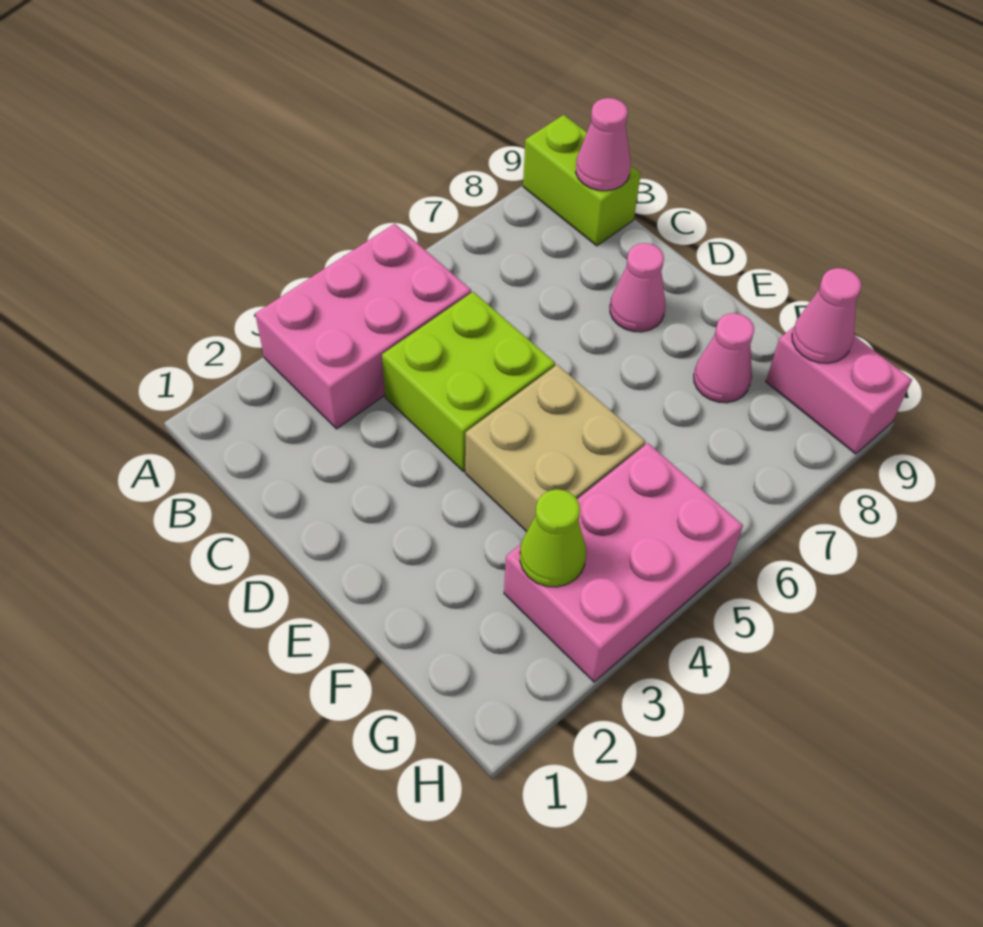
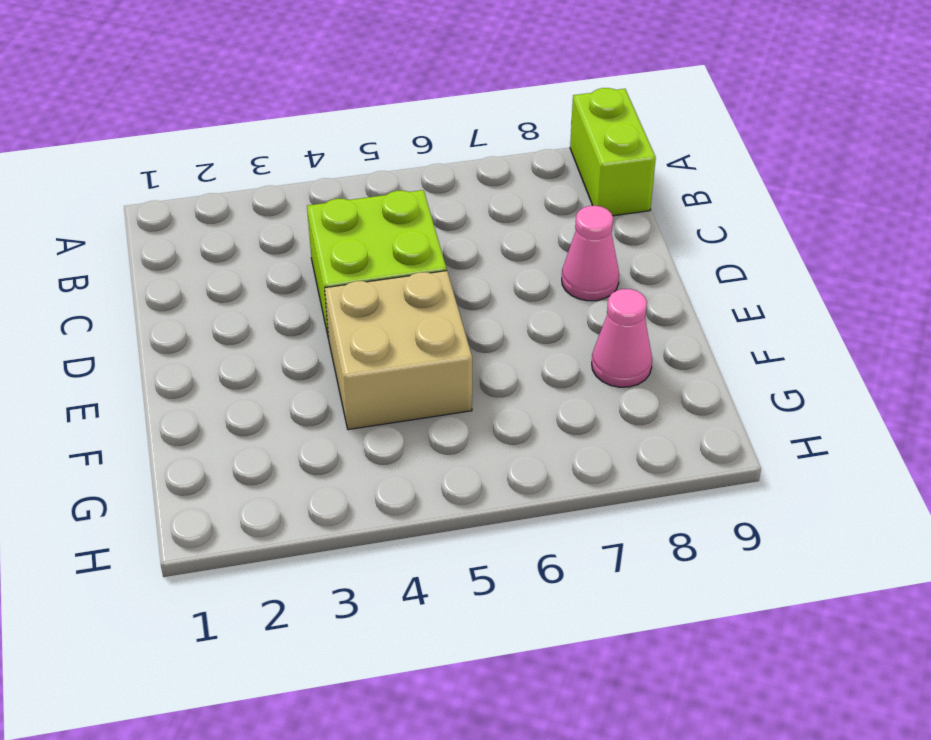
none -> pink 2x3 brick [255,224,471,429]
none -> pink 2x3 brick [504,443,743,682]

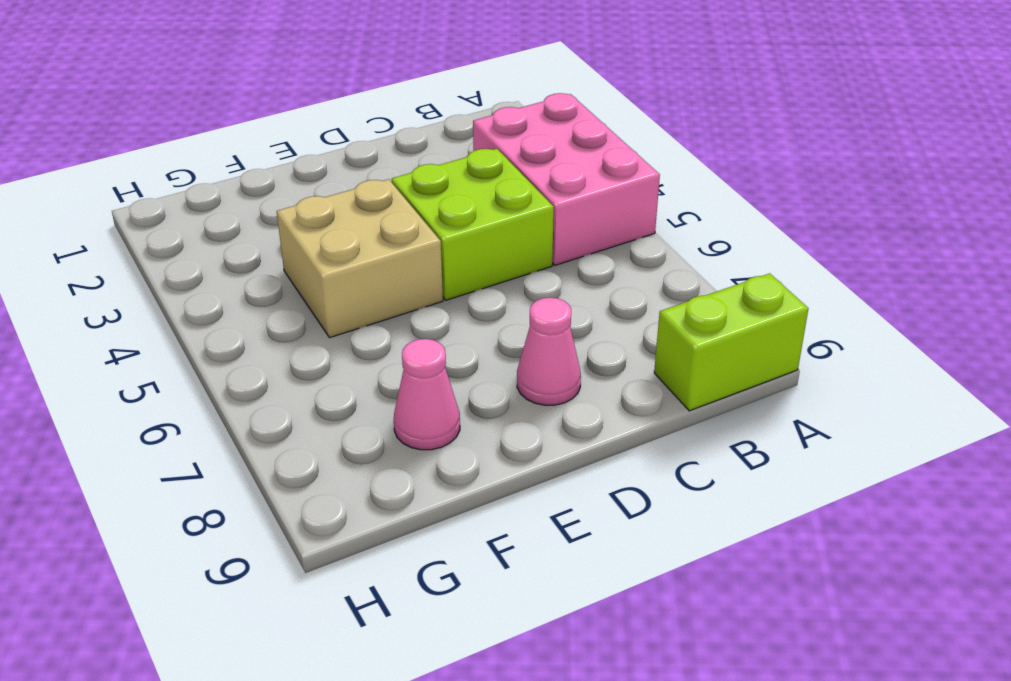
none -> pink 2x3 brick [504,443,743,682]
none -> pink 1x2 brick [766,327,912,454]

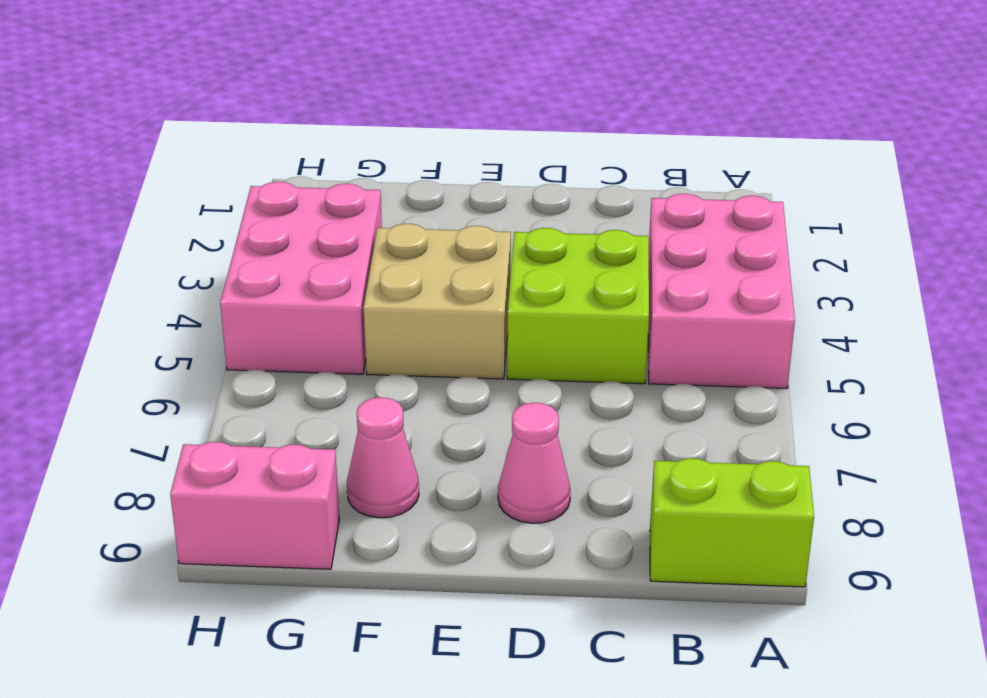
none -> pink 1x1 cone [576,98,631,191]
none -> lime 1x1 cone [520,489,586,587]

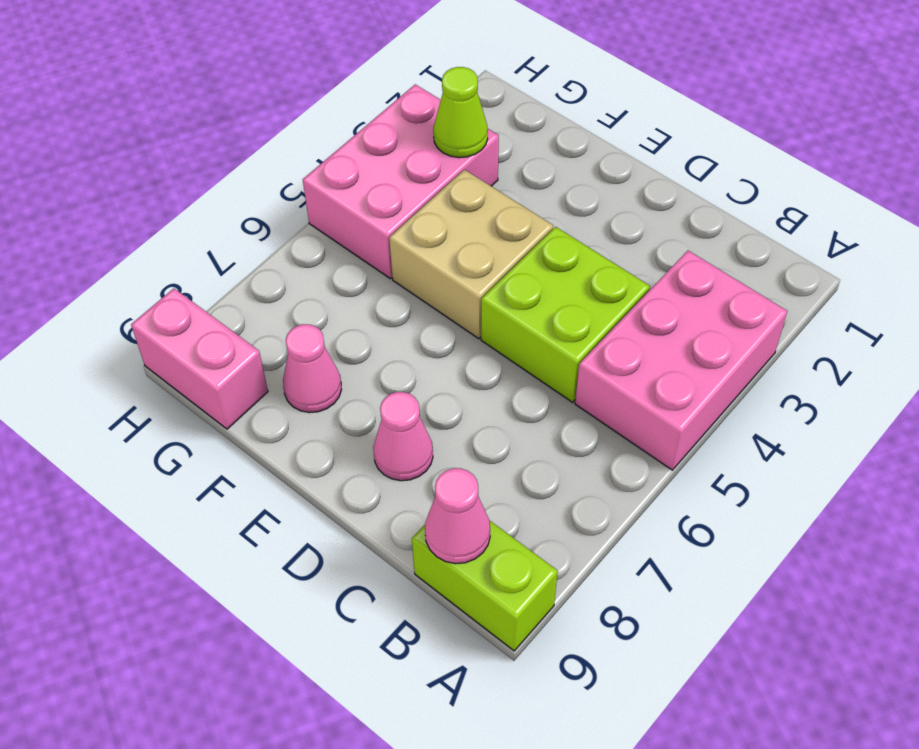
none -> pink 1x1 cone [792,268,861,363]

